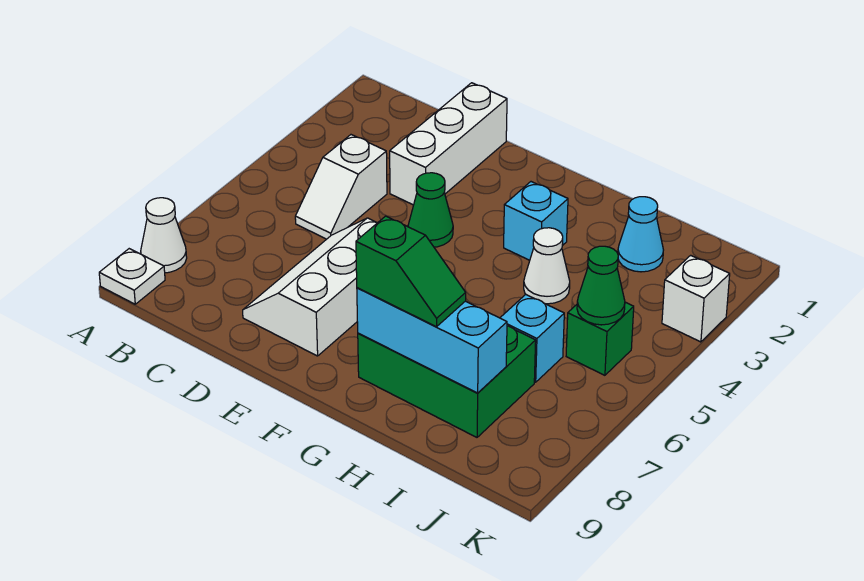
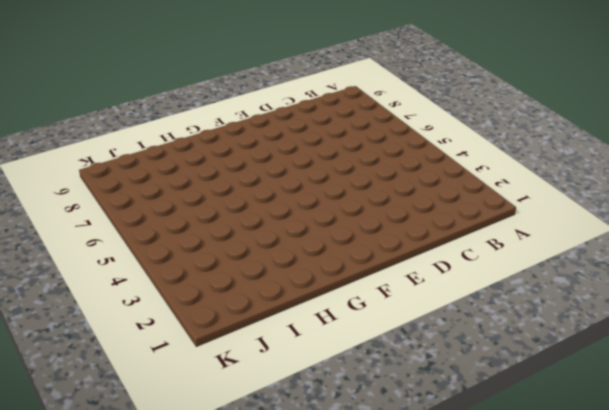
none -> white 1x1 cone [141,198,187,273]
none -> white 1x1 plate [99,249,165,304]
none -> white 1x2 slope [295,135,387,239]

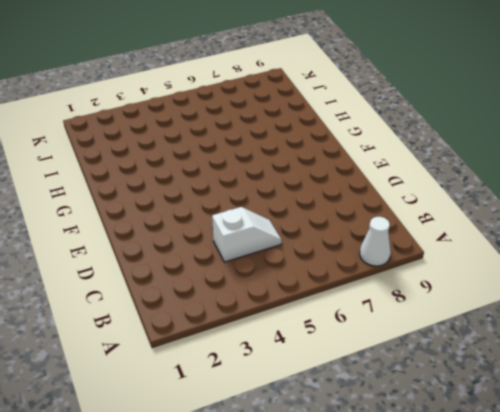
none -> white 1x1 plate [99,249,165,304]
none -> white 1x3 brick [390,83,507,205]
none -> white 2x3 slope [243,218,377,356]

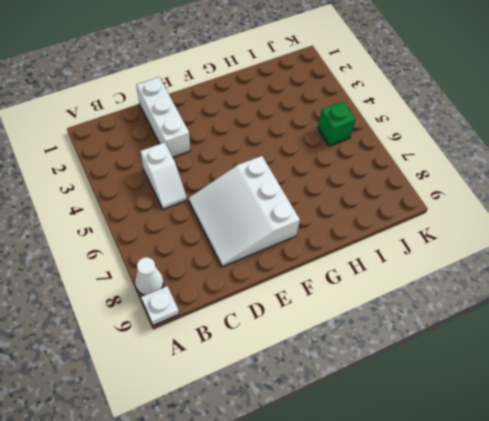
white 3x3 slope [189,156,300,267] -> white 2x3 slope [243,218,377,356]
none -> green 1x1 cone [408,173,453,247]
none -> cyan 1x1 brick [504,182,568,260]
none -> green 2x3 brick [358,326,536,437]

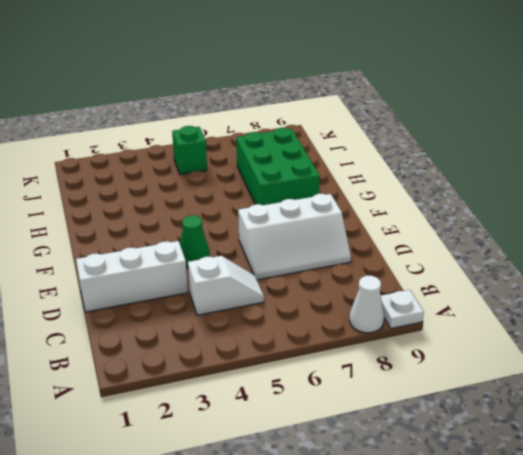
none -> cyan 1x1 brick [504,182,568,260]
none -> white 1x1 cone [524,228,570,304]
none -> cyan 1x1 cone [618,197,663,272]

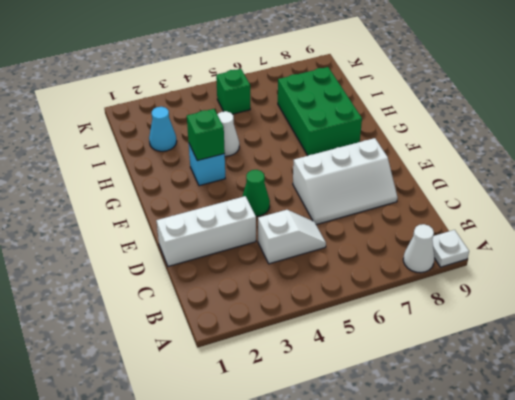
green 1x1 brick [187,109,225,161] -> none
none -> cyan 1x1 brick [500,295,564,382]
none -> white 1x1 brick [662,255,730,342]
none -> cyan 1x3 brick [357,288,507,393]

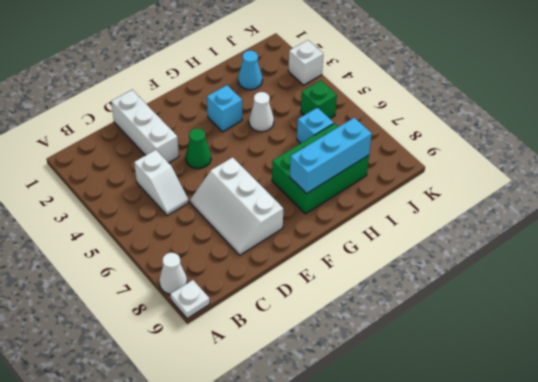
none -> green 1x1 cone [577,246,625,325]
none -> green 1x2 slope [356,216,466,327]

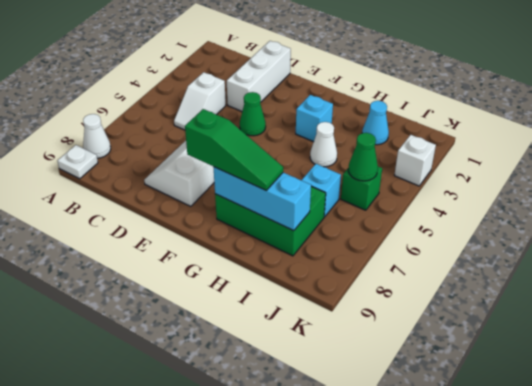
green 1x3 slope [185,109,283,190] -> green 1x2 slope [356,216,466,327]

